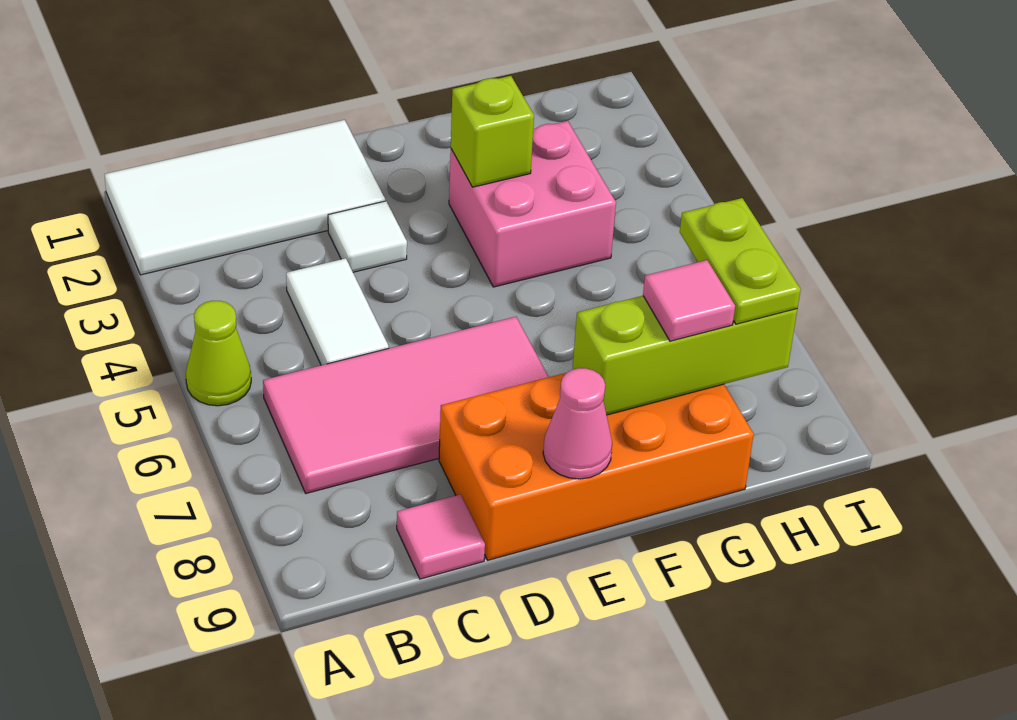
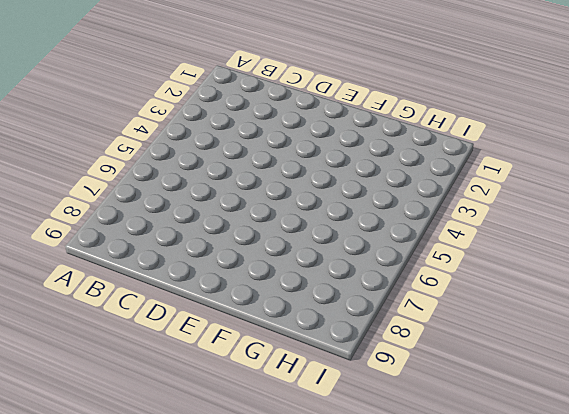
none -> white 2x4 tile [104,120,385,275]
none -> lime 1x1 cone [186,301,251,406]
none -> pink 2x4 tile [263,317,548,493]

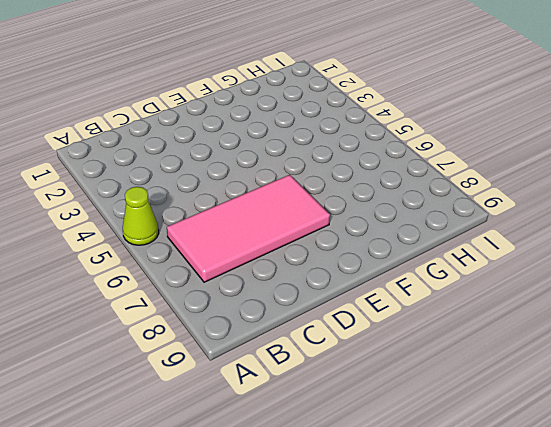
none -> white 2x4 tile [104,120,385,275]
none -> white 1x2 tile [286,258,389,365]
none -> pink 1x1 tile [397,494,485,579]

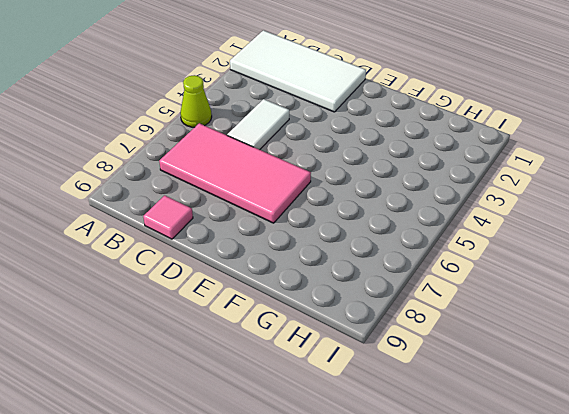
none -> white 1x1 tile [328,201,407,272]
none -> orange 2x4 brick [439,373,754,560]
none -> pink 2x2 brick [449,121,616,287]

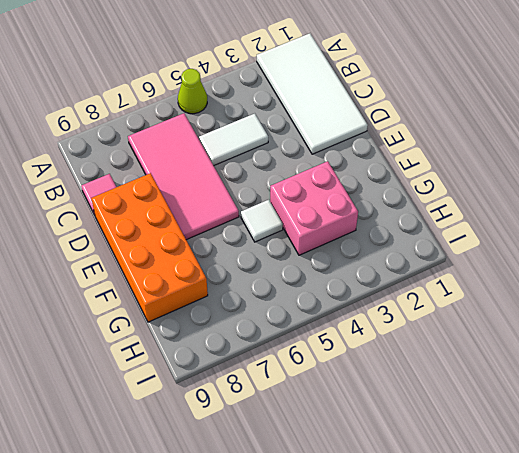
white 1x1 tile [241,200,283,242] -> white 1x1 tile moved to [328,201,407,272]
none -> pink 1x1 cone [543,368,612,479]
none -> lime 1x1 brick [451,76,534,187]
none -> lime 1x3 brick [573,296,797,415]

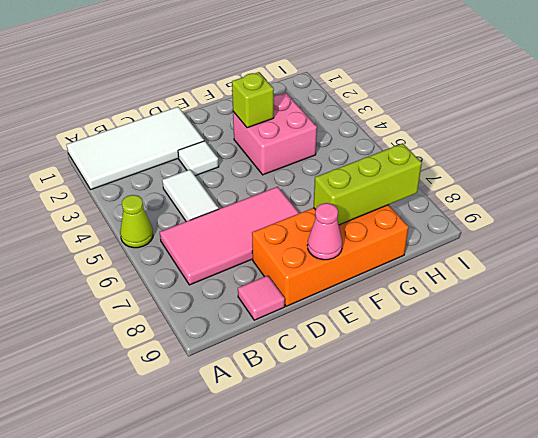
none -> pink 1x1 tile [643,260,735,341]
none -> lime 1x2 plate [680,198,801,324]

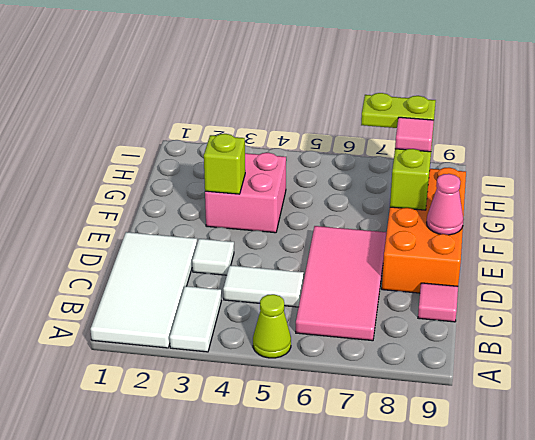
white 1x2 tile [170,286,221,352] -> none

